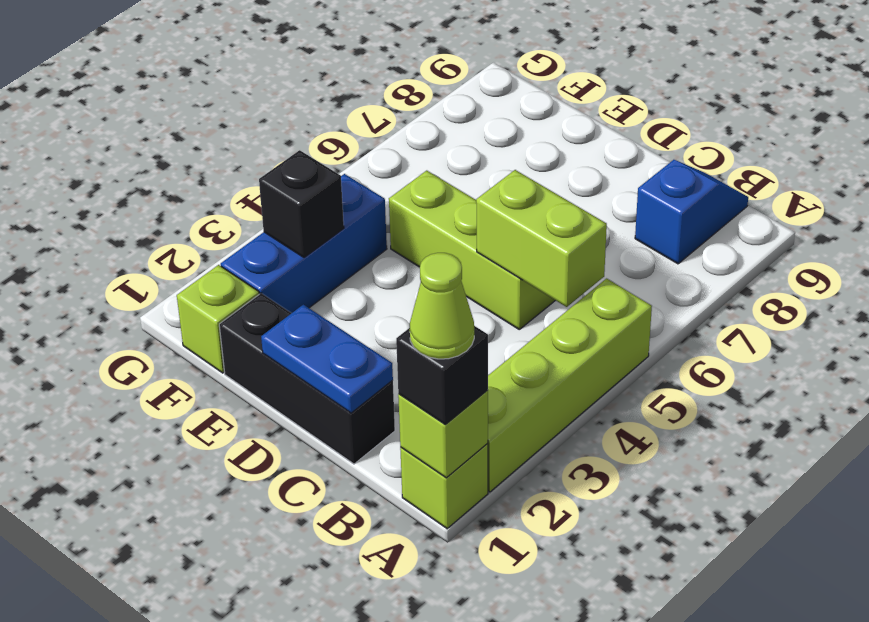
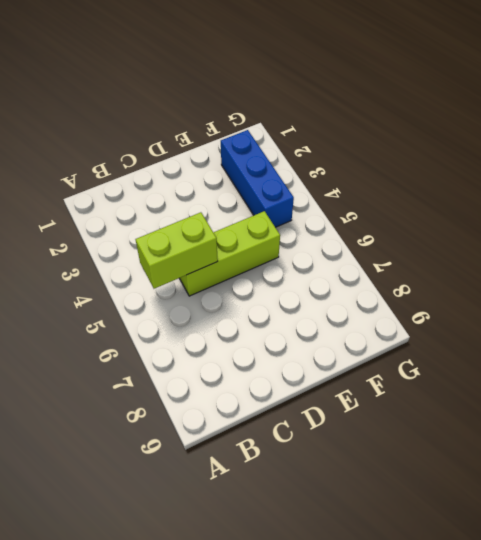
none -> lime 1x1 brick [400,443,488,529]
none -> lime 1x4 brick [488,278,652,492]
none -> blue 1x2 slope [635,160,748,264]

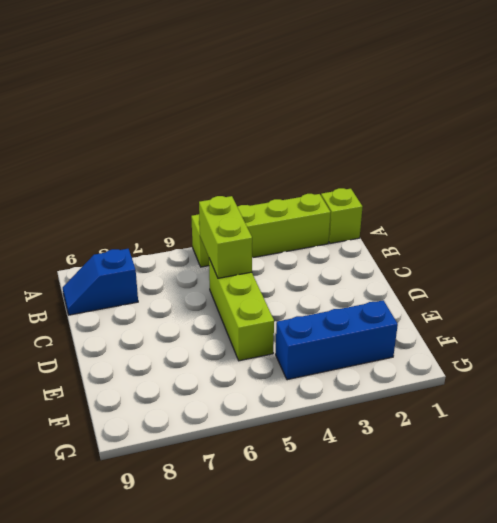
none -> black 1x3 brick [219,293,395,464]
none -> lime 1x1 brick [177,265,259,373]
none -> lime 1x1 brick [398,390,488,478]

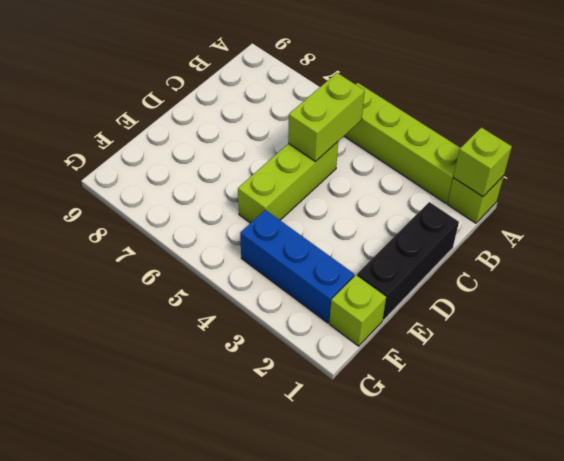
none -> blue 1x2 slope [635,160,748,264]
none -> blue 1x2 plate [261,305,393,413]
none -> black 1x1 brick [259,150,344,257]

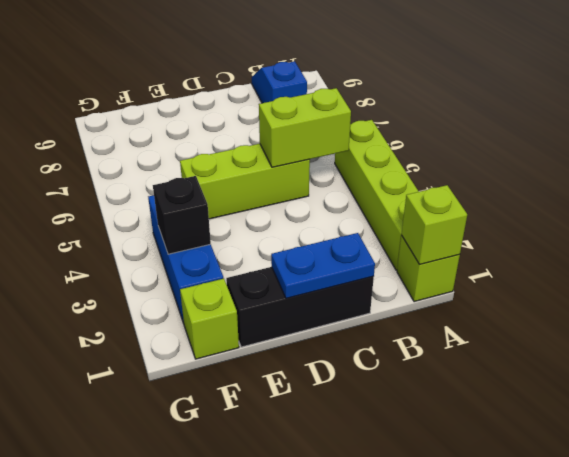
none -> black 1x1 brick [396,326,488,424]
none -> lime 1x1 cone [410,253,474,359]

